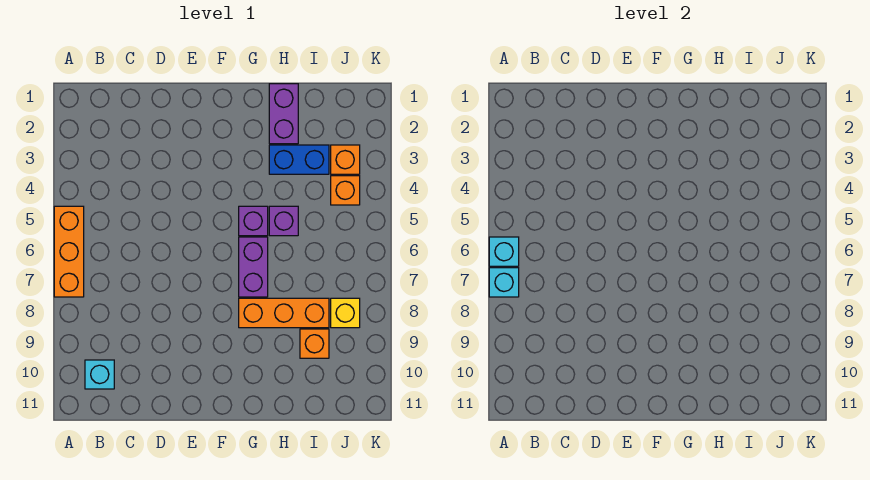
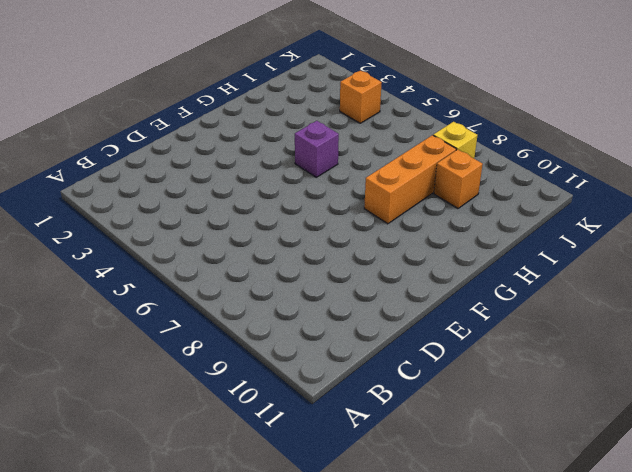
none -> orange 1x3 brick [54,206,84,297]
none -> cyan 1x1 brick [85,360,114,389]
none -> purple 1x2 brick [239,237,268,297]

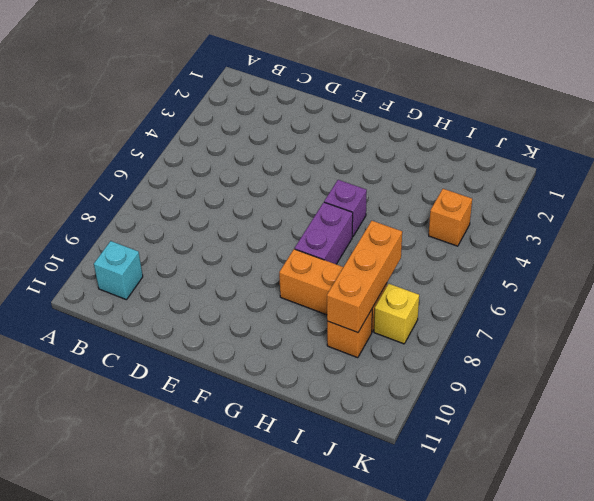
orange 1x3 brick [327,221,402,333] -> orange 1x3 brick moved to [54,206,84,297]
none -> purple 1x2 brick [269,84,298,144]
none -> blue 1x2 brick [269,145,329,174]
none -> purple 1x1 brick [269,206,298,236]

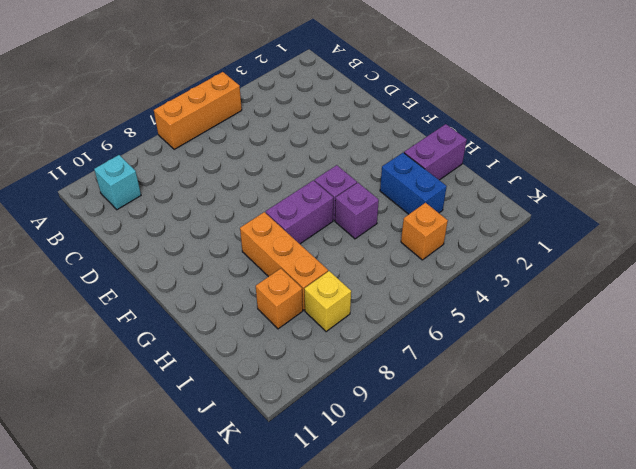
none -> orange 1x1 brick [331,145,360,174]
none -> cyan 1x1 brick [489,237,519,266]
none -> cyan 1x1 brick [489,268,519,297]

